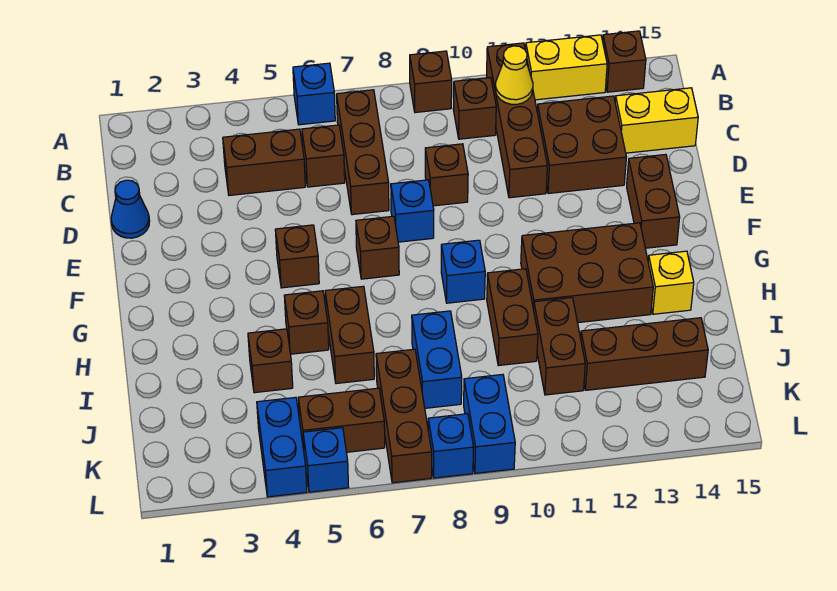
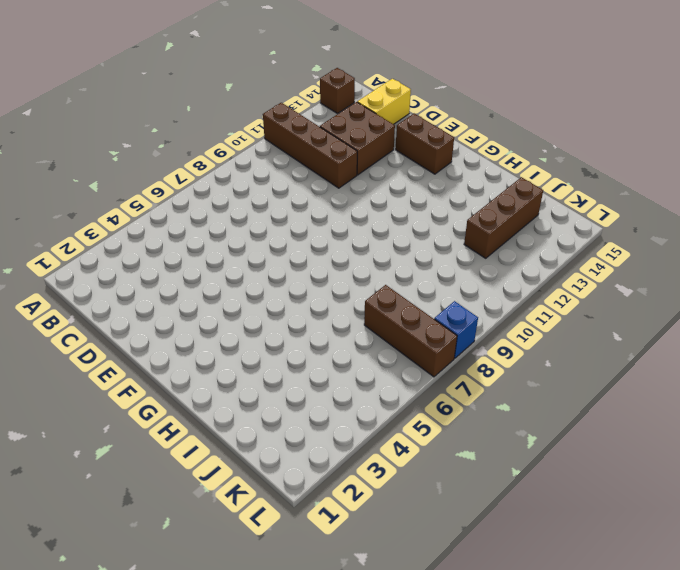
none -> blue 1x1 brick [293,63,335,125]
none -> brown 1x1 brick [410,51,452,113]
none -> yellow 1x2 brick [525,35,607,100]
none -> brown 1x3 brick [337,90,389,215]

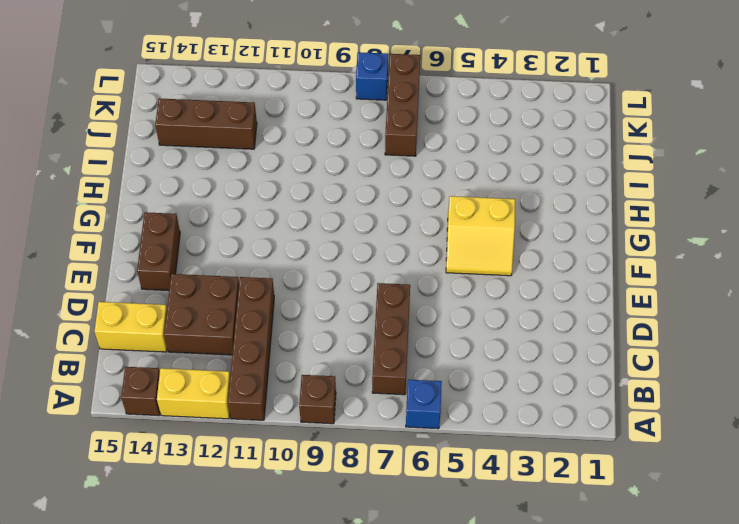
yellow 2x2 slope [446,196,515,276] -> brown 1x1 brick [275,225,319,288]
none -> brown 1x1 brick [453,78,496,139]
none -> brown 1x2 brick [223,129,305,195]
none -> brown 1x1 brick [302,125,345,187]
none -> blue 1x1 cone [111,180,150,238]

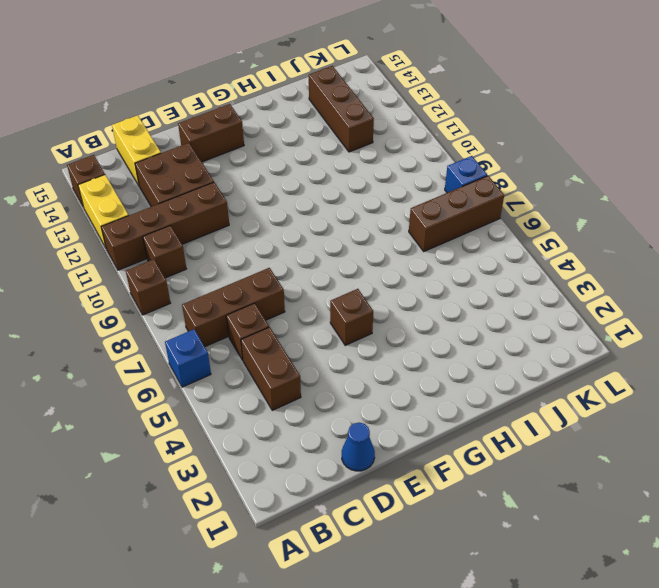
none -> brown 1x1 brick [425,144,468,206]
none -> blue 1x1 brick [391,180,434,242]
none -> brown 1x1 brick [356,216,399,279]
none -> blue 1x1 brick [441,240,485,303]

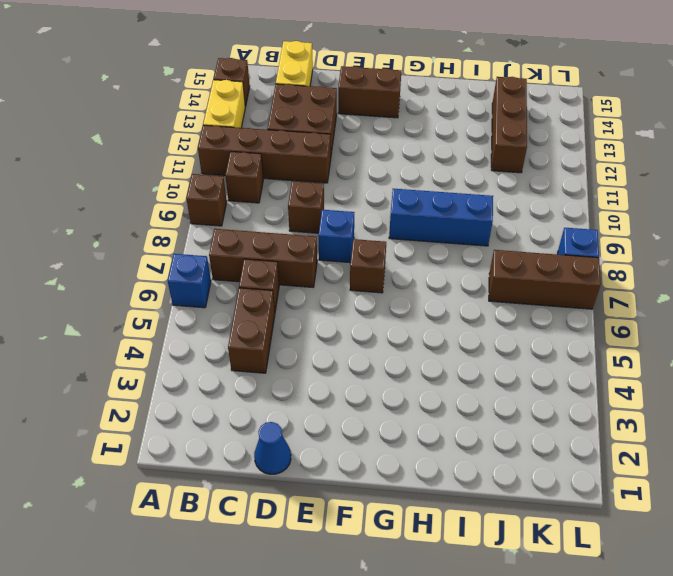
blue 1x3 brick [389,189,493,246] -> blue 1x1 brick [441,240,485,303]
none -> brown 1x1 brick [275,225,319,288]
none -> brown 2x3 brick [521,223,653,323]
none -> brown 1x1 brick [284,291,329,354]
none -> brown 1x2 brick [325,286,374,384]

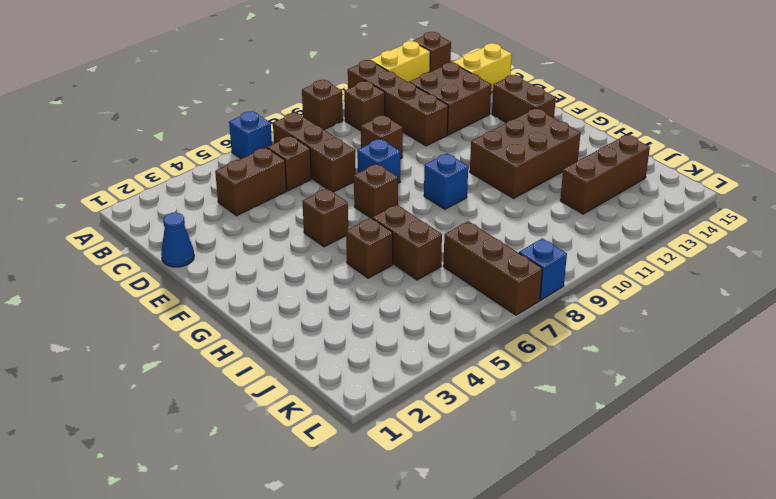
none -> brown 1x2 brick [487,269,538,366]
none -> yellow 1x1 brick [648,251,694,314]
none -> brown 1x1 brick [248,329,293,393]
none -> blue 1x2 brick [412,311,462,408]

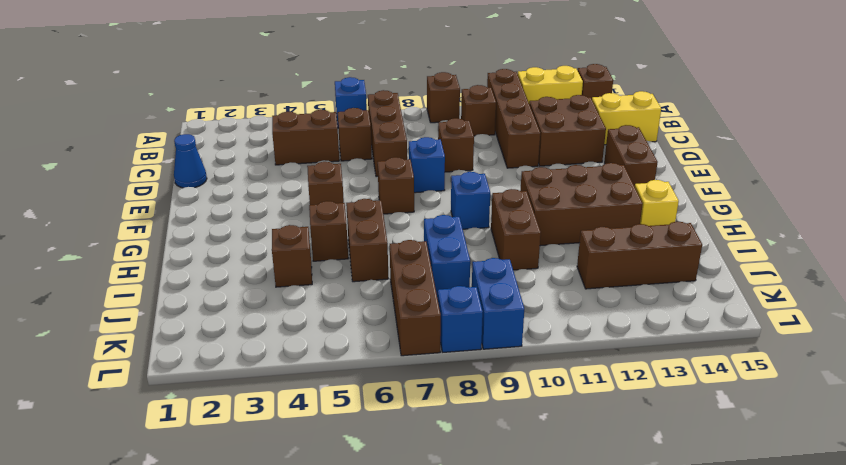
none -> brown 1x2 brick [534,298,585,395]
none -> blue 1x2 brick [257,397,307,497]
none -> brown 1x2 brick [298,388,385,452]
none -> blue 1x1 brick [303,428,349,492]

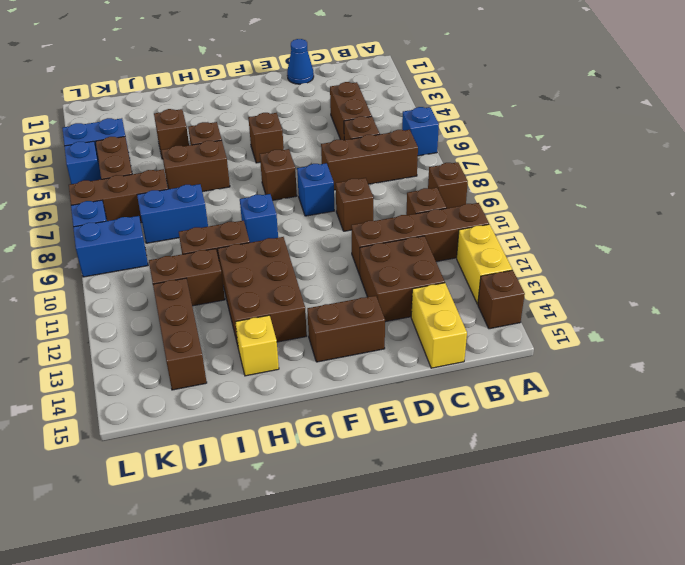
none -> yellow 1x1 cone [496,46,533,104]

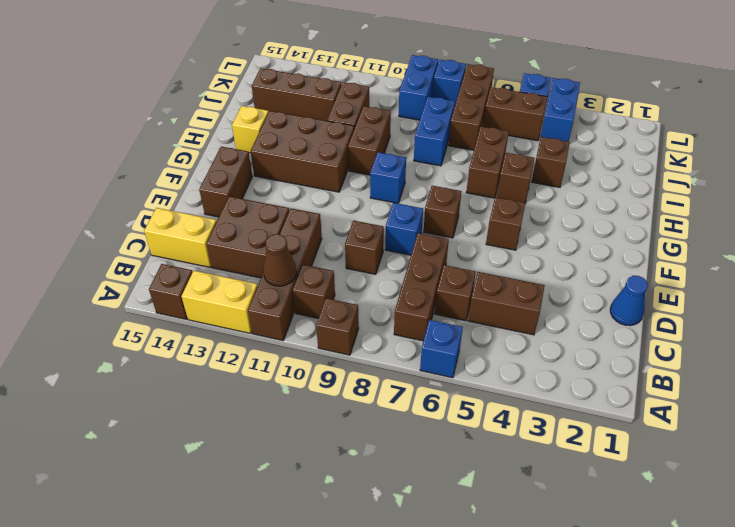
brown 1x1 cone [263,234,297,286] -> yellow 1x1 cone [496,46,533,104]

